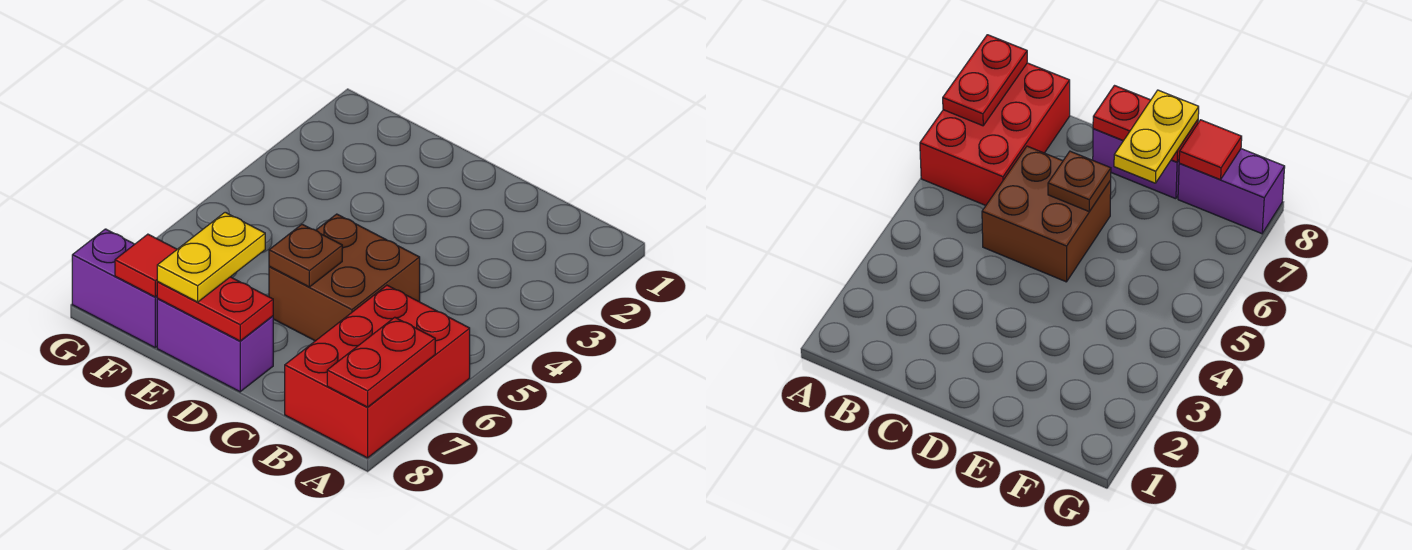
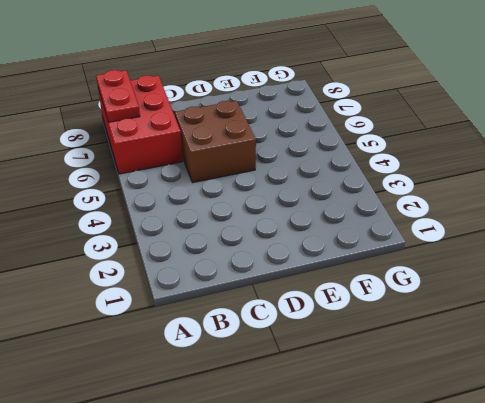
none -> purple 1x2 brick [157,299,273,392]
none -> purple 1x2 brick [72,229,158,347]

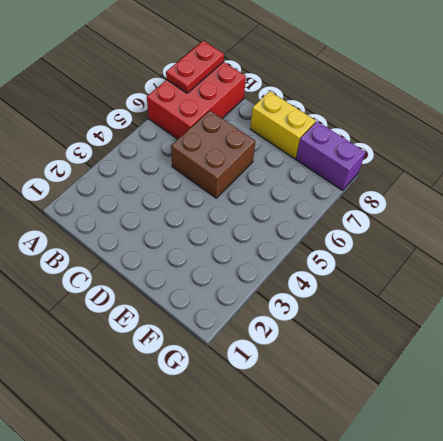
yellow 1x2 brick [250,91,316,159] -> purple 1x2 brick [157,299,273,392]
none -> brown 1x1 plate [269,224,342,287]
none -> red 1x2 plate [157,277,273,341]

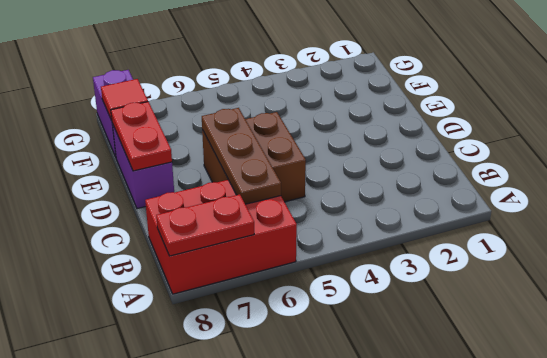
brown 1x3 plate [202,108,281,204] -> brown 1x1 plate [269,224,342,287]
none -> yellow 1x2 plate [157,212,265,302]

